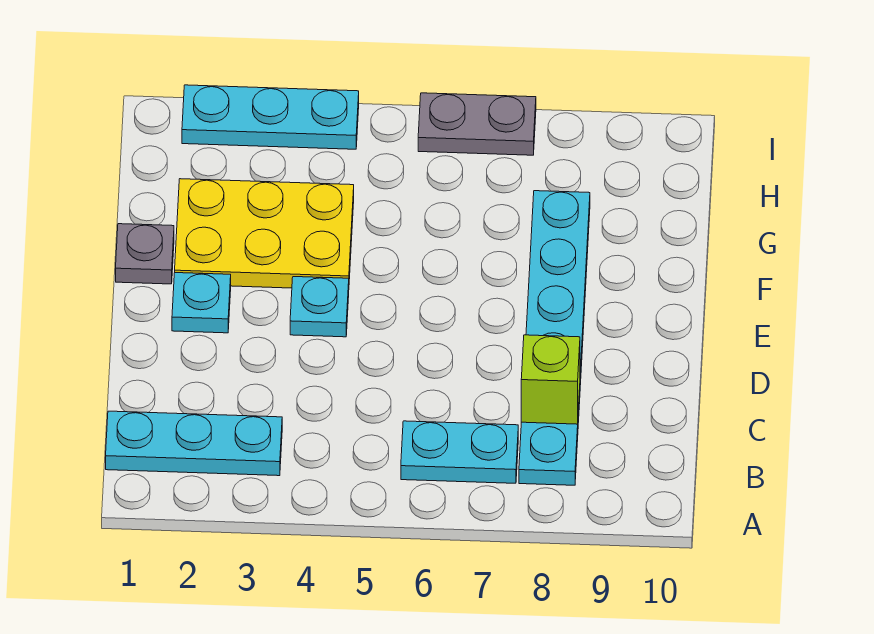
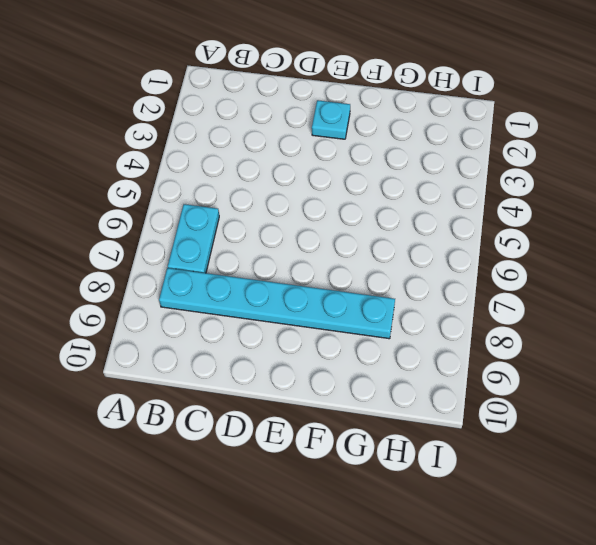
none -> cyan 1x3 plate [106,411,282,476]
none -> cyan 1x1 plate [290,277,349,337]

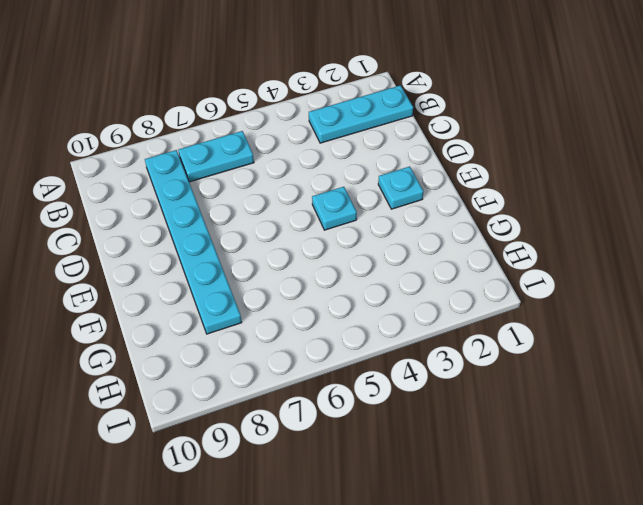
none -> grey 1x1 plate [116,224,174,284]
none -> yellow 2x3 plate [175,179,354,288]

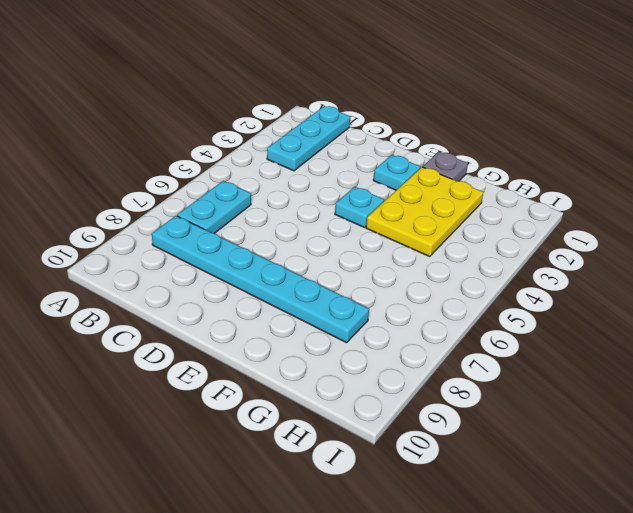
none -> cyan 1x3 plate [182,85,359,149]
none -> grey 1x2 plate [418,93,536,155]

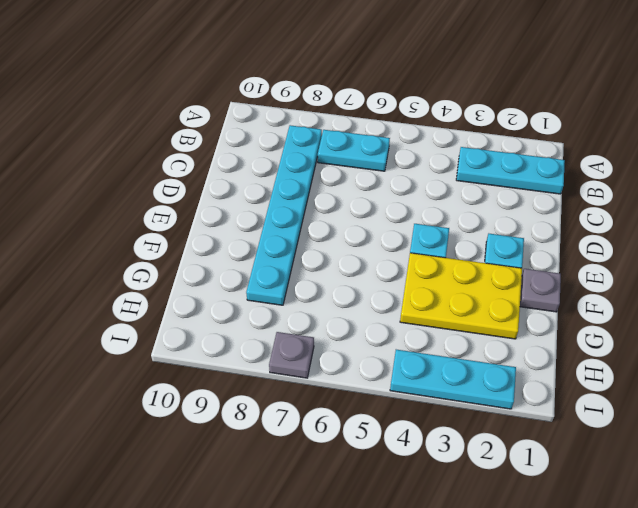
grey 1x1 plate [269,332,314,378] -> grey 1x2 plate [418,93,536,155]
none -> lime 1x1 brick [521,335,580,424]

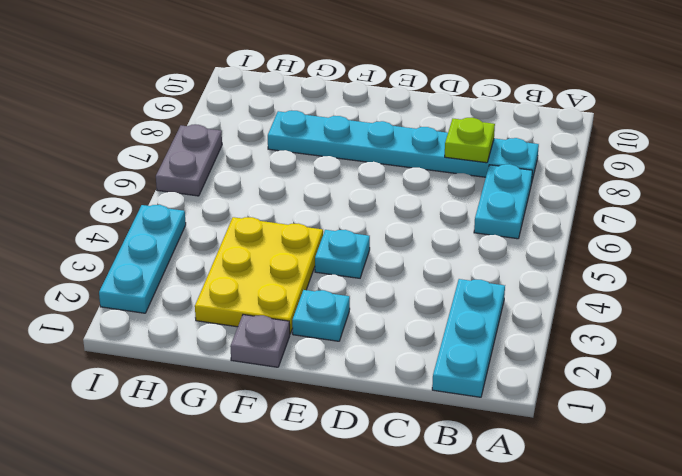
lime 1x1 plate [445,118,495,163] -> lime 1x1 brick [521,335,580,424]

